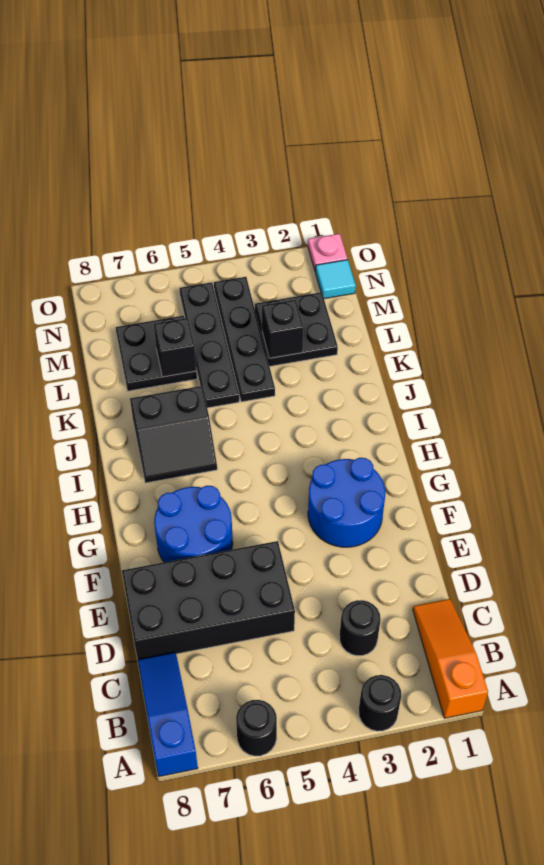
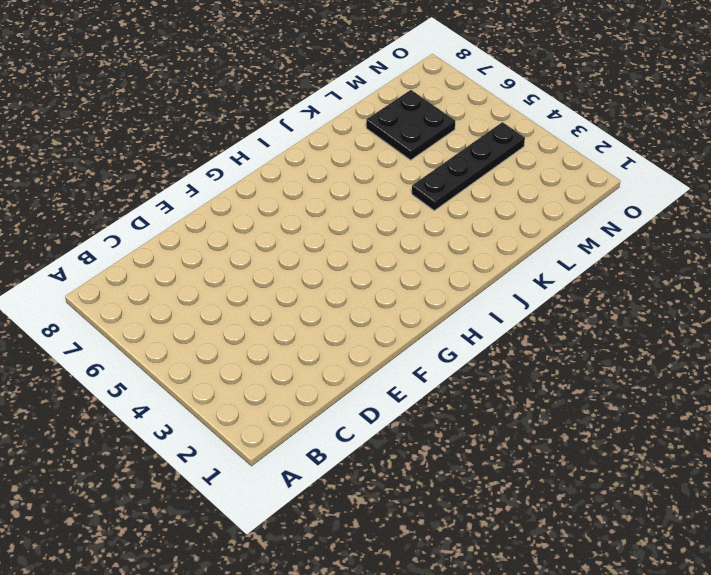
none -> orange 1x3 slope [413,599,488,718]
none -> black 1x1 round brick [359,675,401,731]
none -> black 1x1 round brick [236,700,277,756]

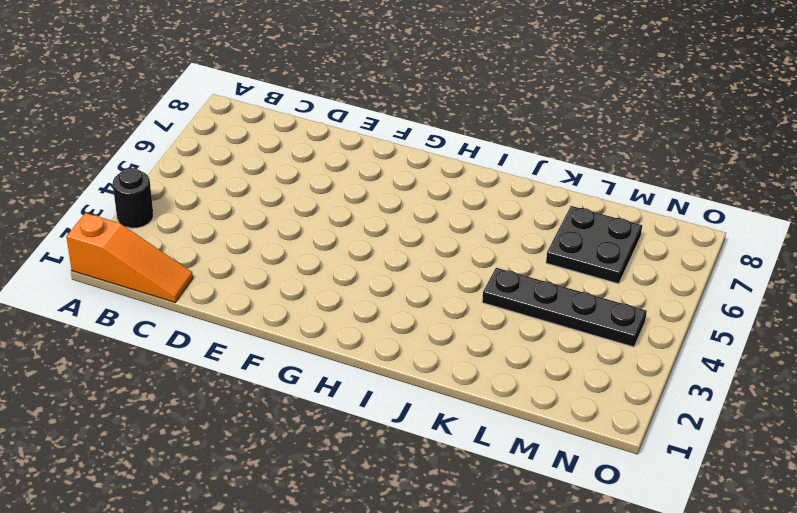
none -> black 1x1 round brick [236,700,277,756]
none -> blue 1x3 slope [138,652,198,777]
none -> black 1x1 round brick [340,600,381,656]

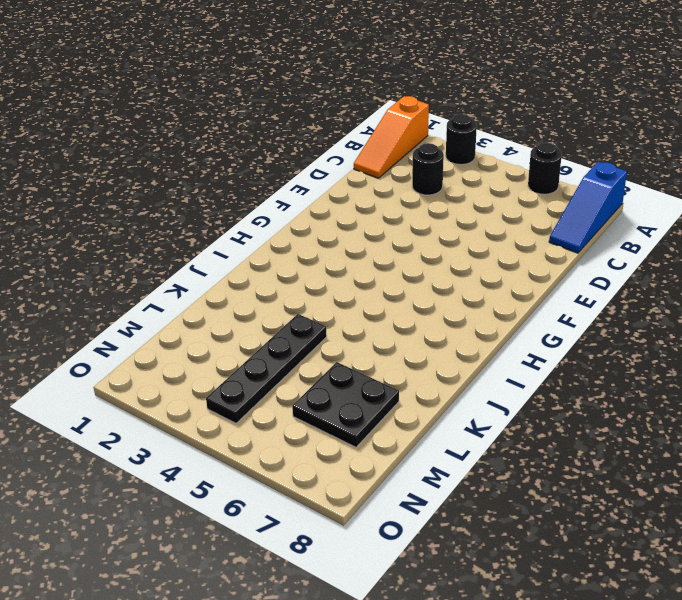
none -> black 2x4 brick [122,541,295,659]
none -> blue 2x2 round brick [308,458,385,547]
none -> blue 2x2 round brick [154,486,233,562]

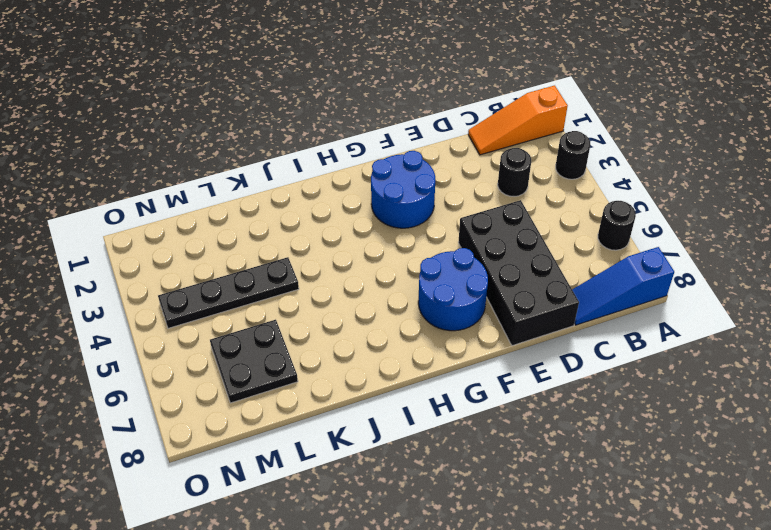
none -> black 2x2 slope [130,386,217,483]
none -> black 1x4 plate [180,282,239,408]
none -> black 2x2 plate [255,292,338,366]

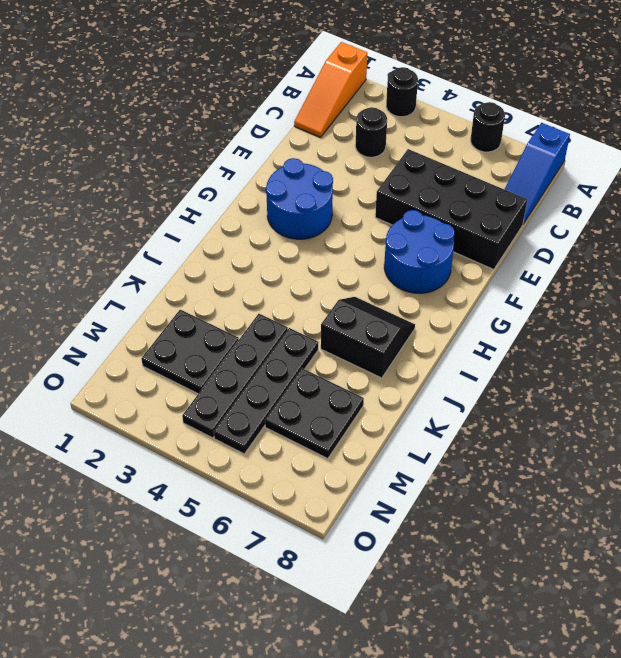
none -> cyan 1x1 tile [316,260,356,299]
none -> pink 1x1 plate [308,234,347,272]
none -> black 1x1 brick [262,300,304,358]

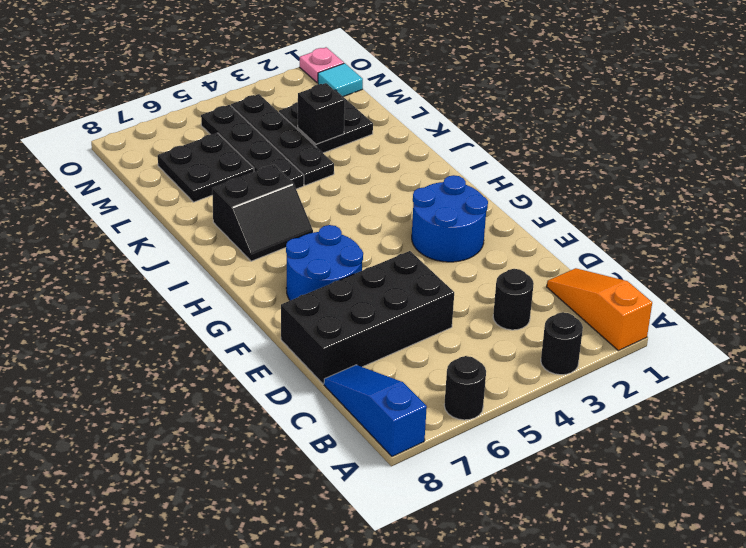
none -> black 1x1 brick [154,318,196,377]

